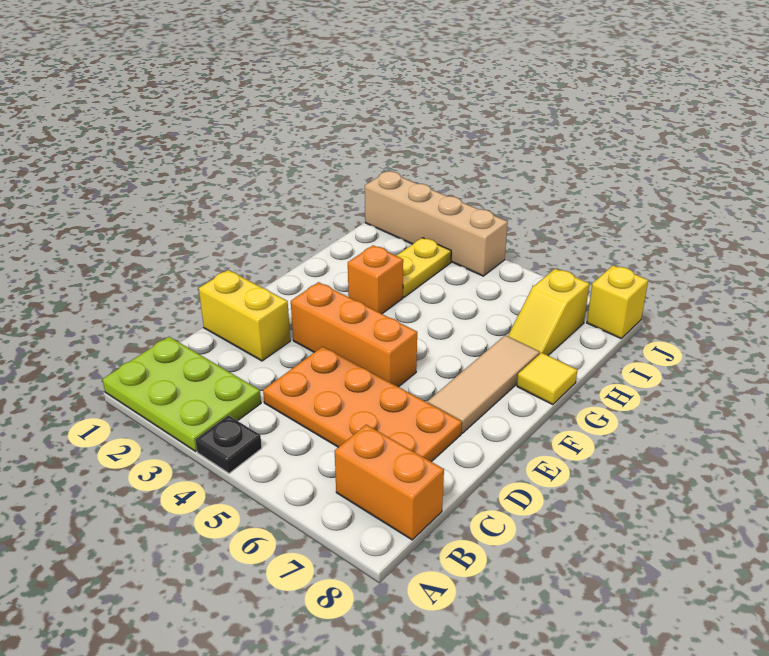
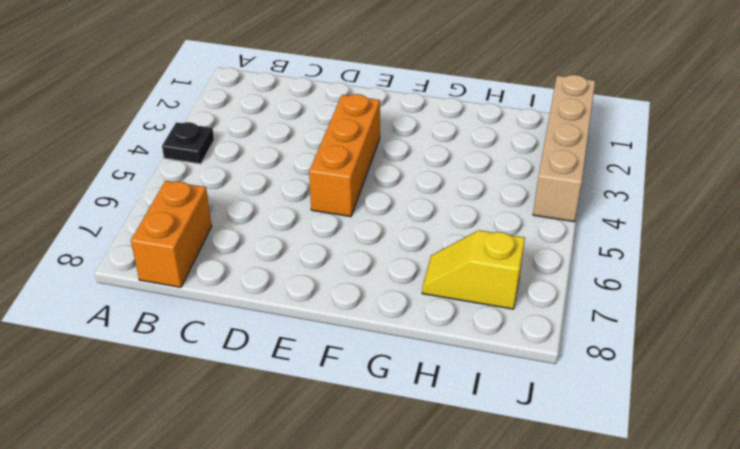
none -> lime 2x3 plate [102,337,261,451]
none -> orange 2x4 plate [263,347,462,462]
none -> yellow 1x2 brick [199,270,290,361]

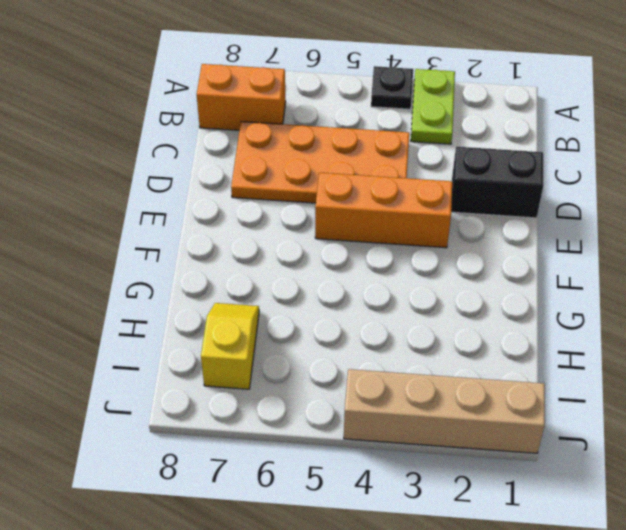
lime 1x2 plate [411,69,455,144] -> lime 2x3 plate [102,337,261,451]
black 1x2 brick [451,147,543,218] -> yellow 1x2 brick [199,270,290,361]
none -> tan 1x3 tile [428,335,540,433]
none -> orange 1x1 brick [348,245,403,314]
none -> yellow 1x1 tile [517,353,577,405]

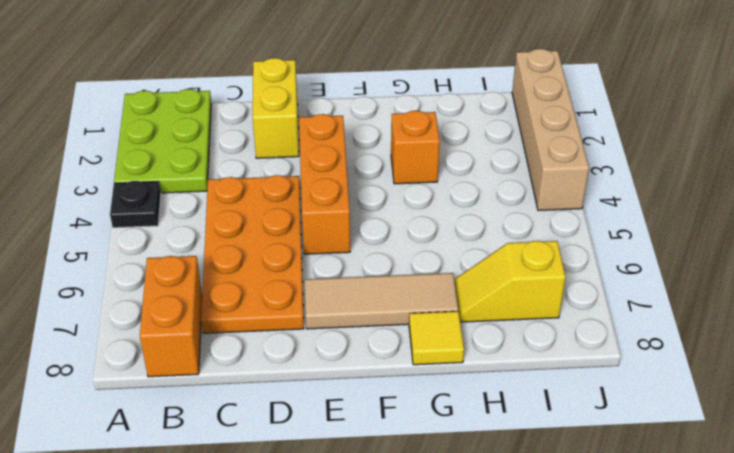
none -> yellow 1x2 plate [396,238,451,297]
none -> yellow 1x1 brick [587,265,648,338]

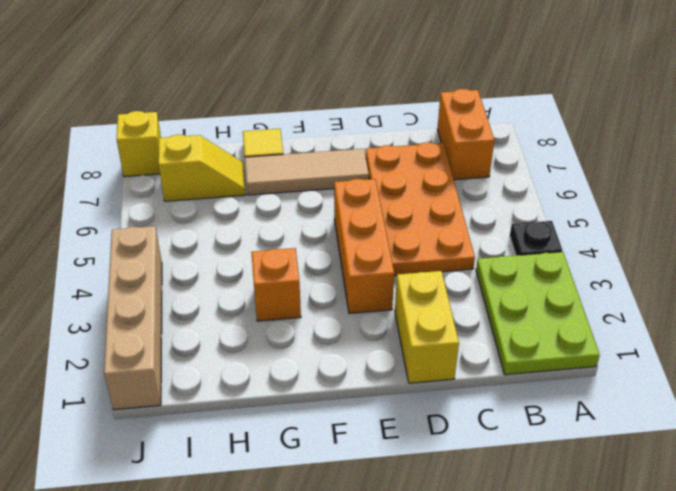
none -> yellow 1x2 plate [396,238,451,297]

